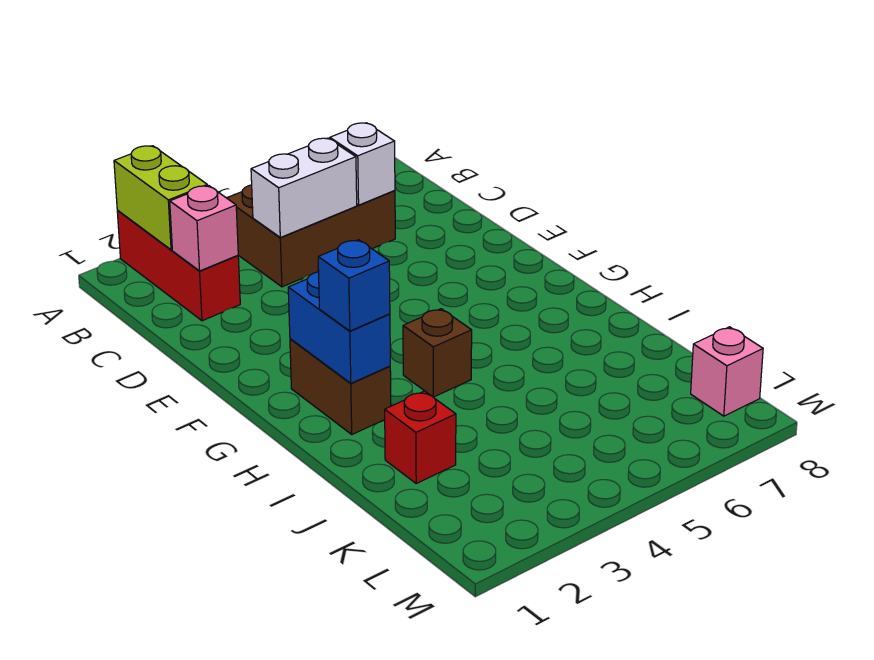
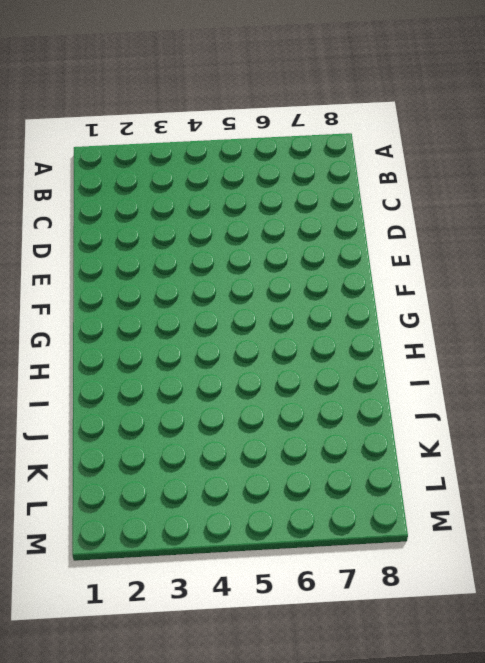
none -> red 1x3 brick [117,211,240,321]
none -> brown 2x3 brick [227,185,395,287]
none -> brown 1x2 brick [290,339,391,434]

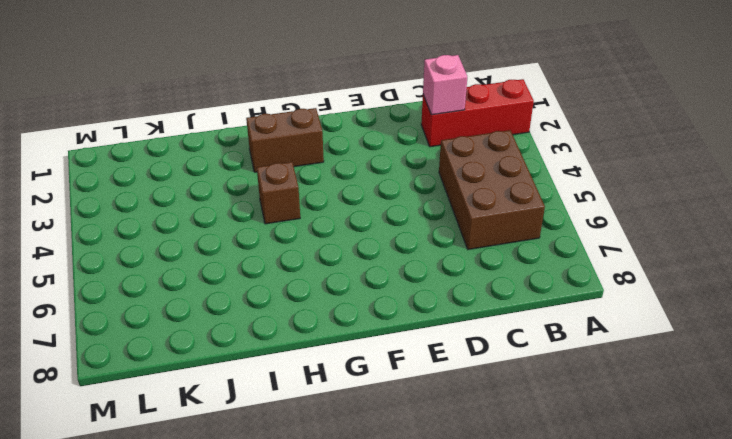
none -> red 1x1 brick [385,391,456,483]
none -> pink 1x1 brick [691,327,763,416]
none -> lime 1x2 brick [114,146,207,250]

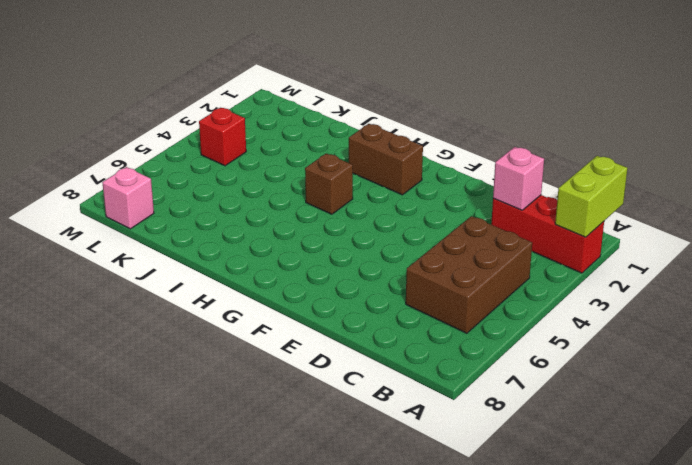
lime 1x2 brick [555,156,627,237] -> lime 1x2 brick turned to [114,146,207,250]
red 1x1 brick [199,108,246,166] -> red 1x1 brick moved to [385,391,456,483]
none -> white 1x2 brick [251,138,357,237]
none -> white 1x1 brick [330,123,395,205]
none -> blue 1x2 brick [288,272,390,383]

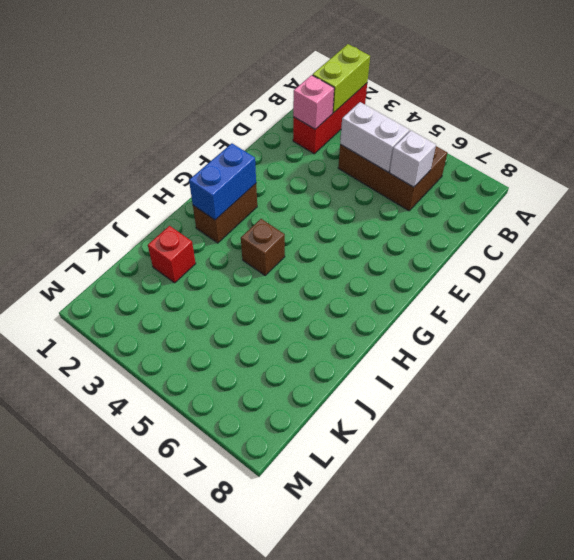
none -> pink 1x1 brick [691,327,763,416]
none -> blue 1x1 brick [318,240,390,331]

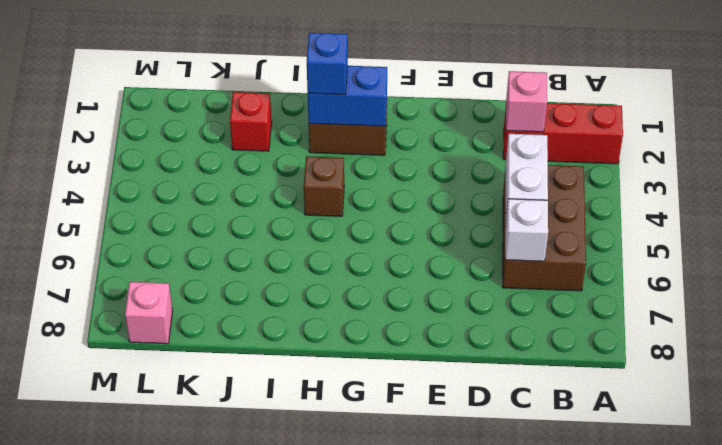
none -> lime 1x2 brick [114,146,207,250]

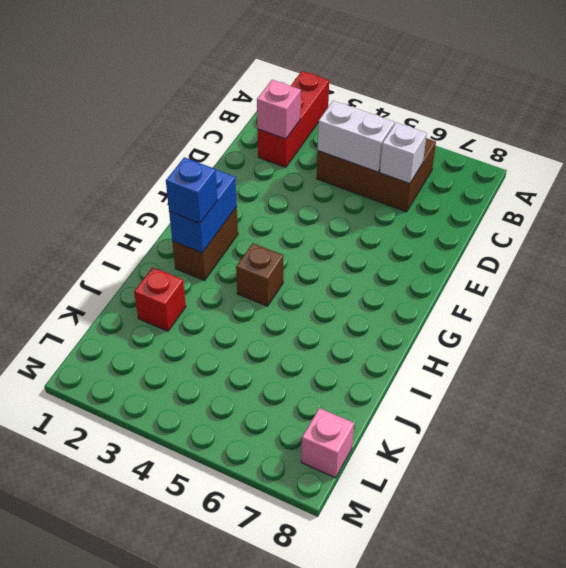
none -> lime 1x2 brick [114,146,207,250]

